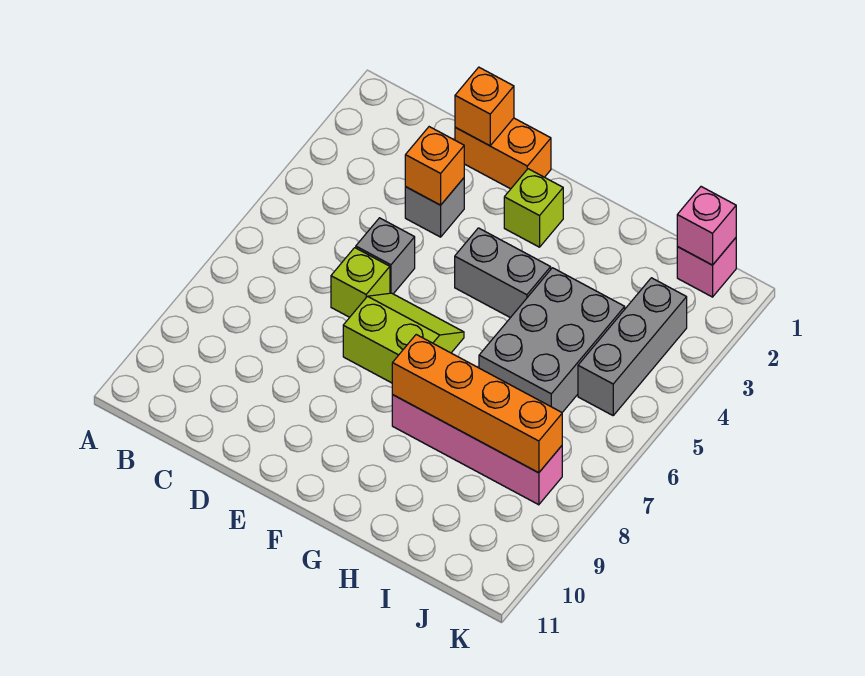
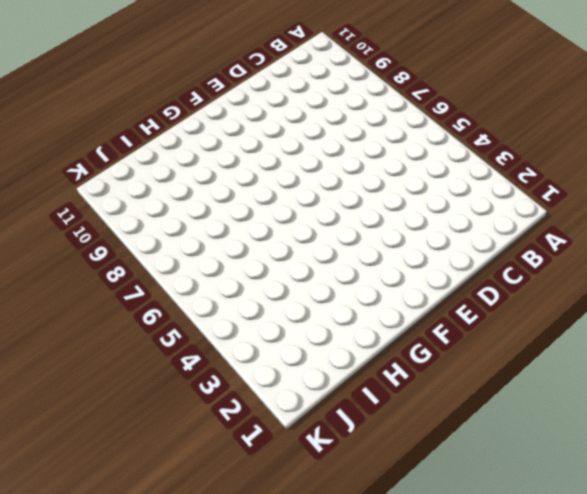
none -> orange 1x2 brick [455,118,551,189]
none -> grey 1x1 brick [405,178,464,237]
none -> grey 1x1 brick [356,218,415,294]

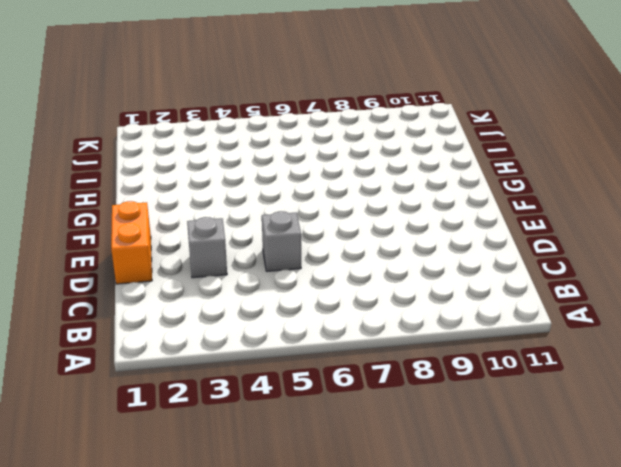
none -> lime 1x1 brick [331,248,390,317]
none -> lime 2x2 slope [343,293,464,383]
none -> lime 1x1 brick [504,169,563,247]

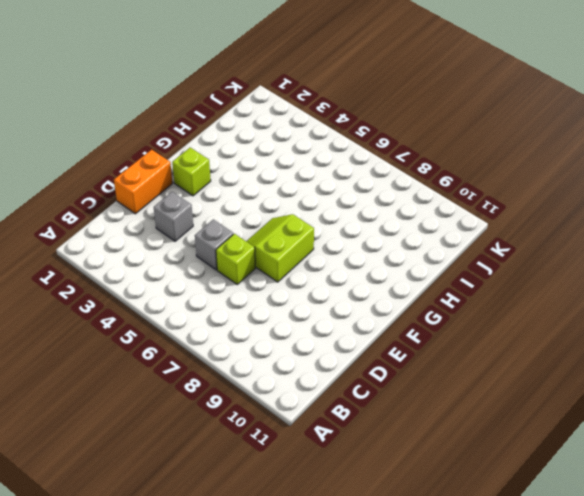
none -> grey 1x2 brick [455,228,551,318]
none -> pink 1x4 brick [392,395,562,505]
none -> grey 2x3 brick [479,268,625,412]

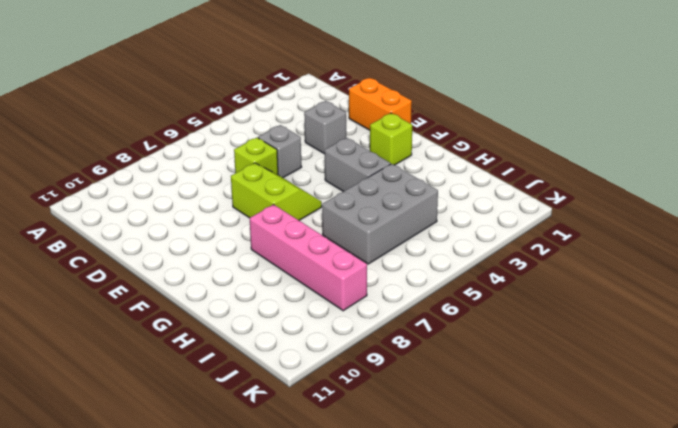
none -> pink 1x1 brick [677,238,736,297]
none -> grey 1x3 brick [578,278,687,415]
none -> orange 1x1 brick [455,67,514,146]

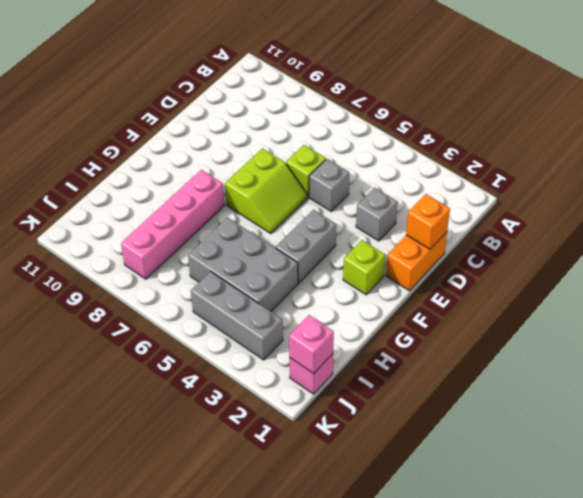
none -> orange 1x1 brick [405,127,464,205]
none -> orange 1x4 brick [392,335,562,473]

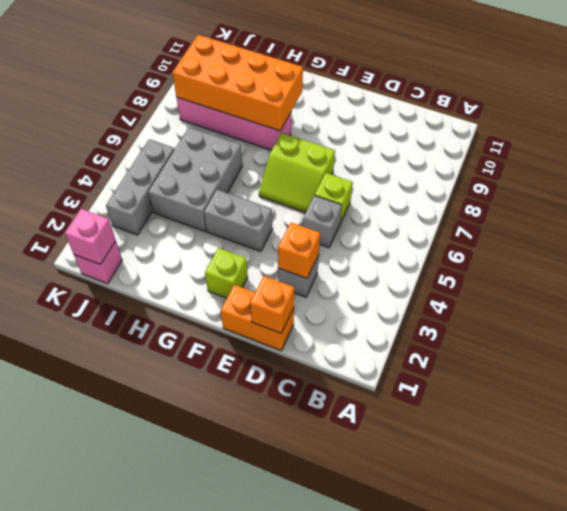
orange 2x4 brick [173,35,303,131] -> orange 1x4 brick [392,335,562,473]

